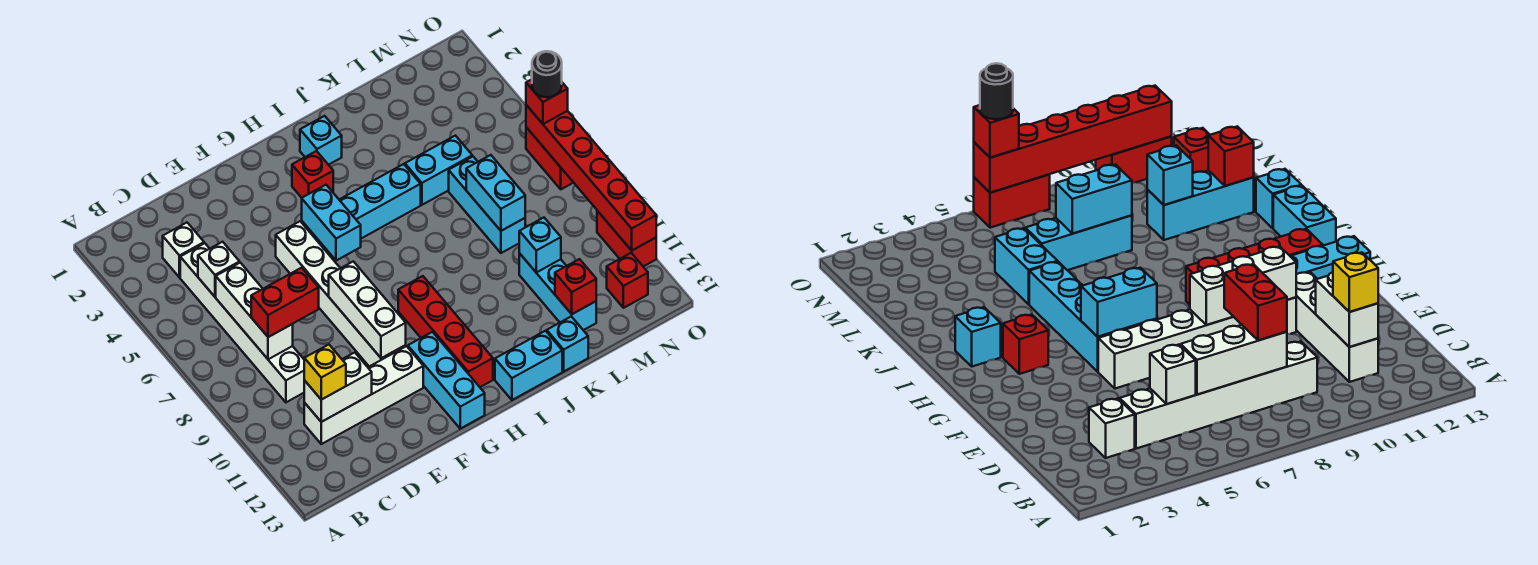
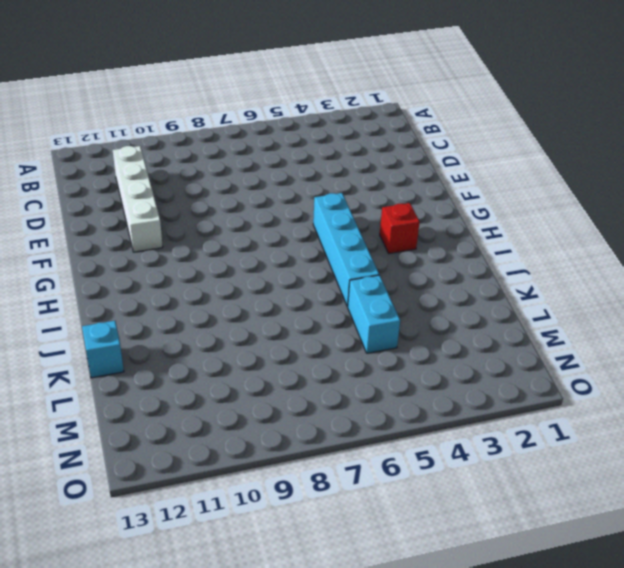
none -> white 1x1 brick [163,223,204,278]
none -> white 1x6 brick [180,243,304,402]
none -> white 1x6 brick [276,221,406,367]
none -> cyan 1x3 brick [408,332,485,429]

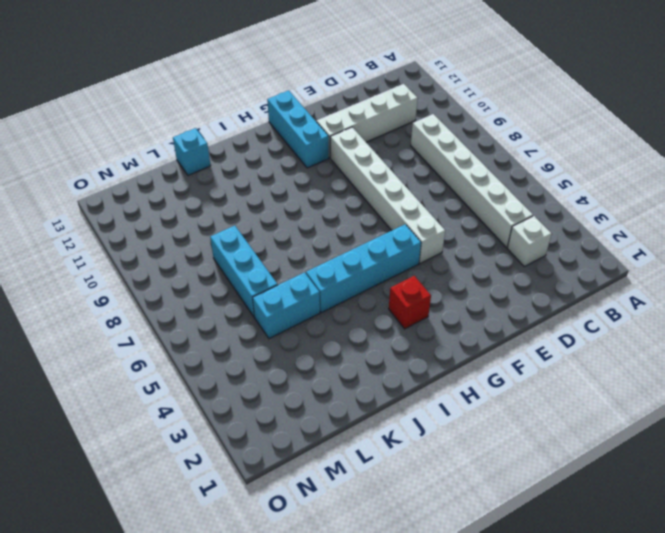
none -> red 1x4 brick [398,276,493,387]
none -> cyan 1x1 brick [300,116,342,165]
none -> cyan 1x2 brick [495,331,562,400]
none -> cyan 1x3 brick [519,253,596,330]

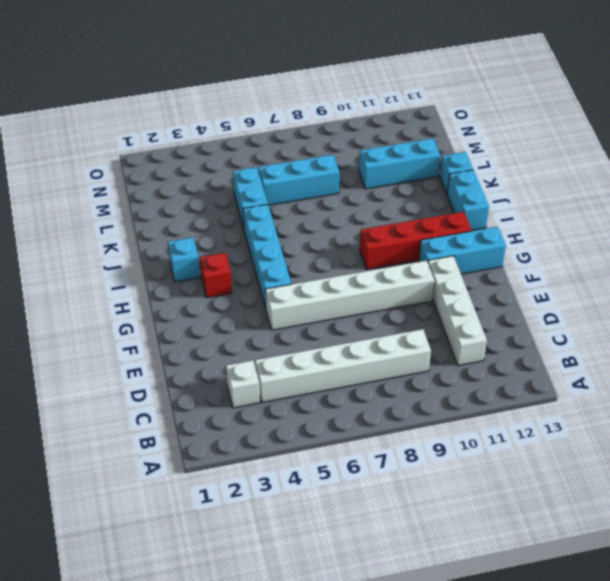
none -> red 1x1 brick [607,253,648,308]
none -> red 1x2 brick [526,127,574,189]
none -> red 1x2 brick [597,211,656,266]
none -> white 1x1 brick [198,242,240,297]

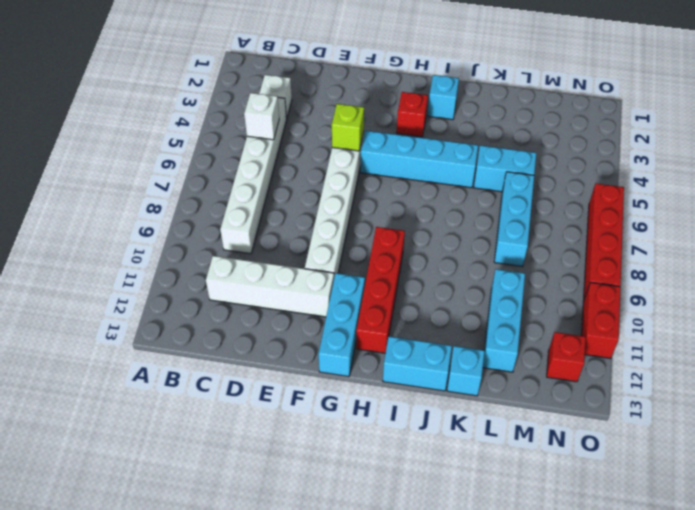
lime 1x1 brick [332,104,364,151] -> none
red 1x4 brick [584,184,624,298] -> red 1x2 brick [526,127,574,189]
none -> white 1x3 brick [216,263,293,359]
none -> white 1x2 brick [304,352,372,422]
none -> white 1x3 brick [329,261,406,358]
none -> cyan 1x2 brick [302,185,361,261]

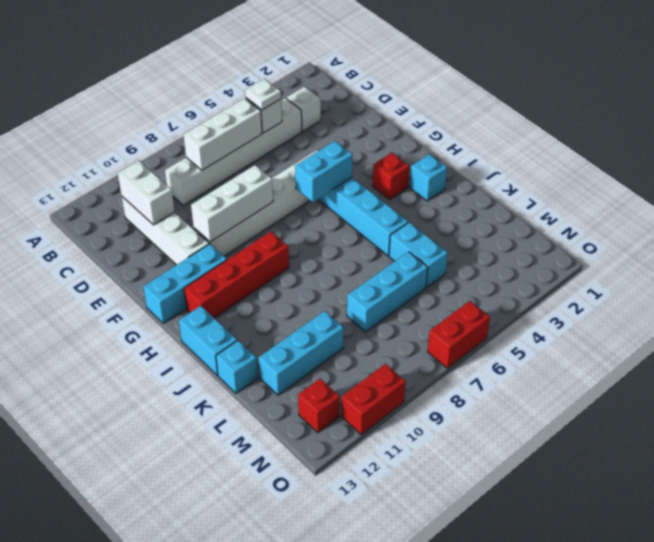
white 1x1 plate [245,79,281,110] -> none
none -> cyan 1x2 brick [466,155,525,231]
none -> cyan 1x1 brick [519,218,561,273]
none -> red 1x1 brick [555,259,596,314]
none -> red 1x6 brick [526,105,656,251]

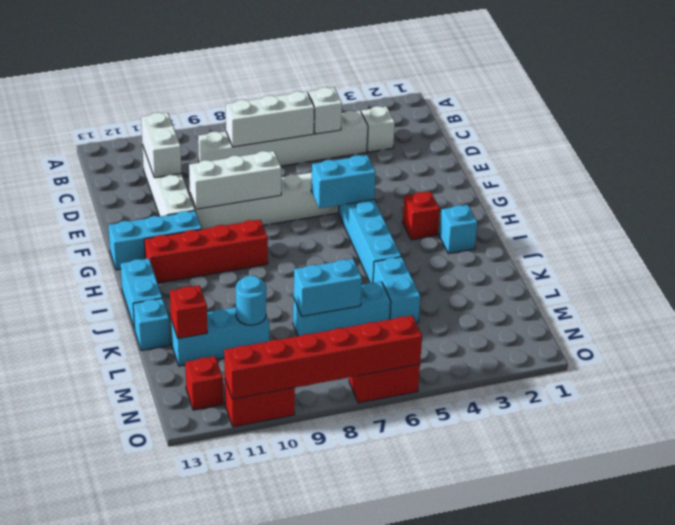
cyan 1x1 round brick [236,276,266,325] -> cyan 1x1 brick [519,218,561,273]
none -> red 1x2 brick [251,268,319,337]
none -> yellow 1x1 brick [304,345,346,400]
none -> red 1x1 brick [526,79,568,124]
none -> black 1x1 round brick [532,51,562,97]

